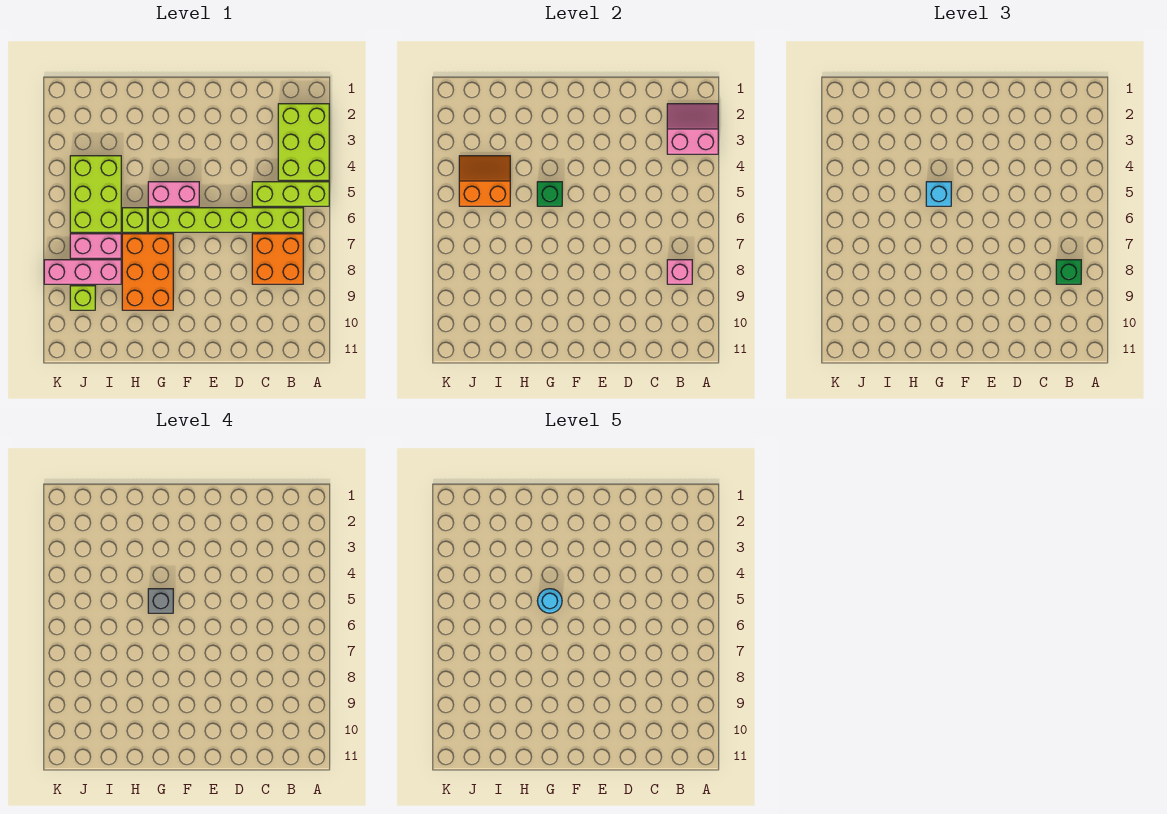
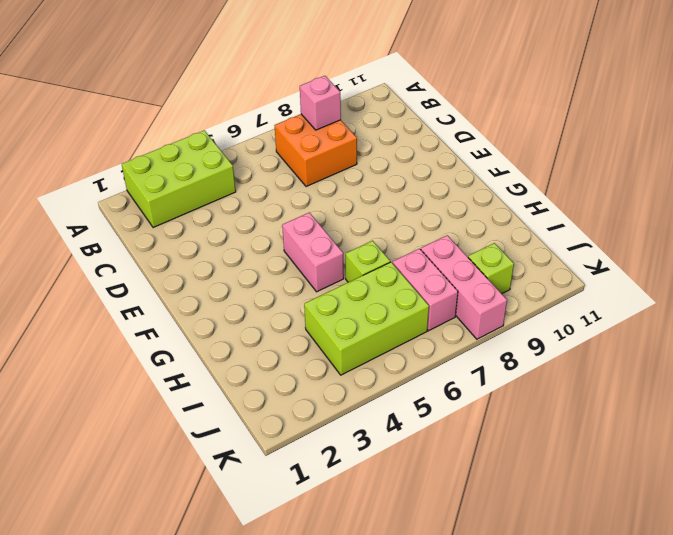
none -> lime 1x3 brick [252,182,329,206]
none -> lime 1x6 brick [148,208,303,232]
none -> orange 2x3 brick [122,234,173,310]

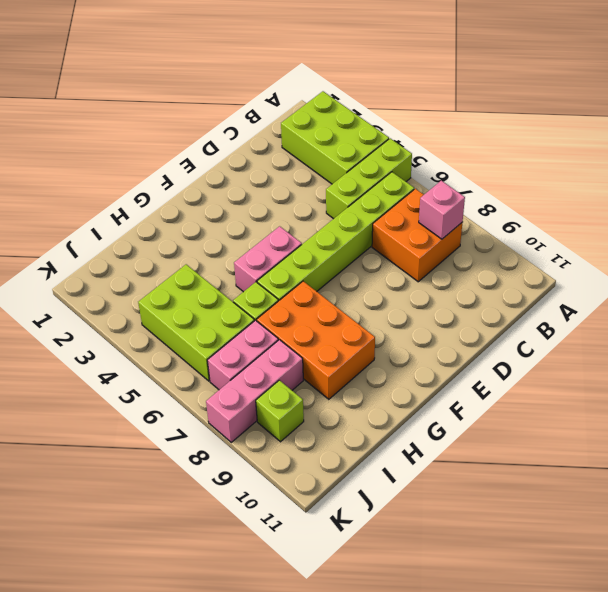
none -> pink 2x2 slope [667,104,718,154]
none -> green 1x1 brick [537,182,562,206]
none -> orange 2x2 slope [459,156,510,206]

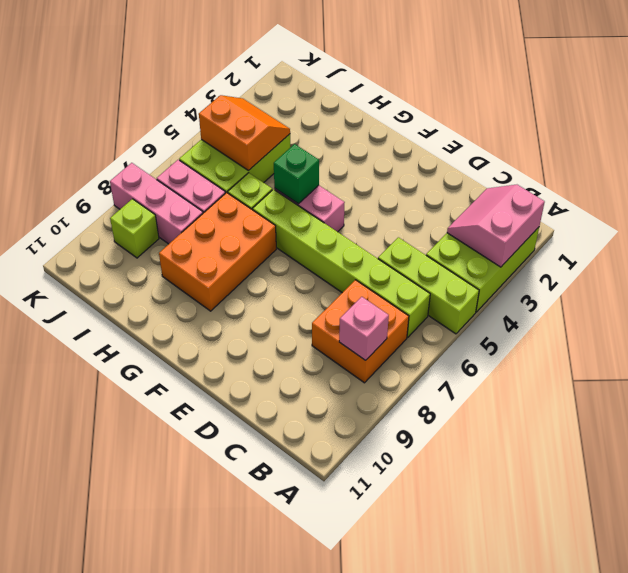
pink 2x2 slope [447,185,545,267] -> pink 2x2 slope turned to [667,104,718,154]
none -> green 1x1 brick [1056,260,1081,284]
none -> cyan 1x1 brick [926,182,951,206]
none -> grey 1x1 brick [148,589,173,613]

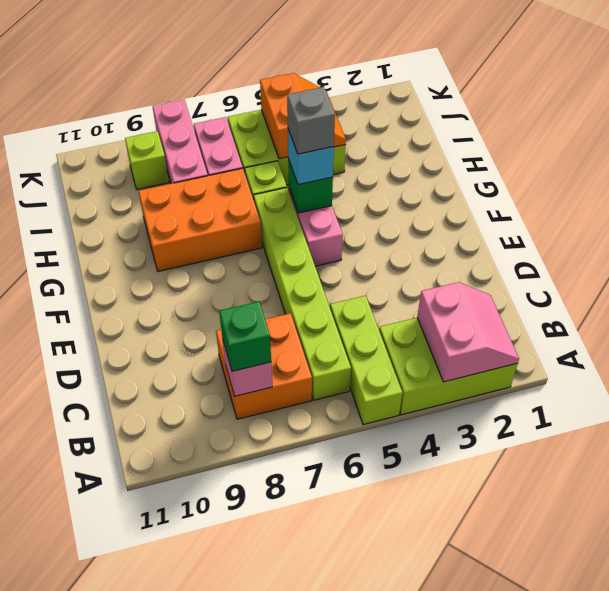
none -> cyan 1x1 round brick [537,589,562,613]

